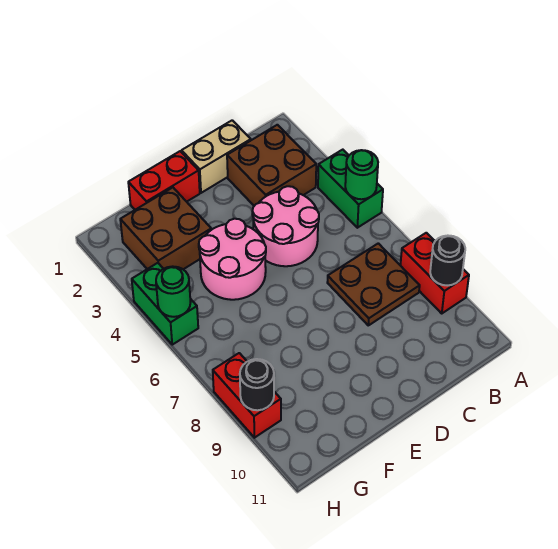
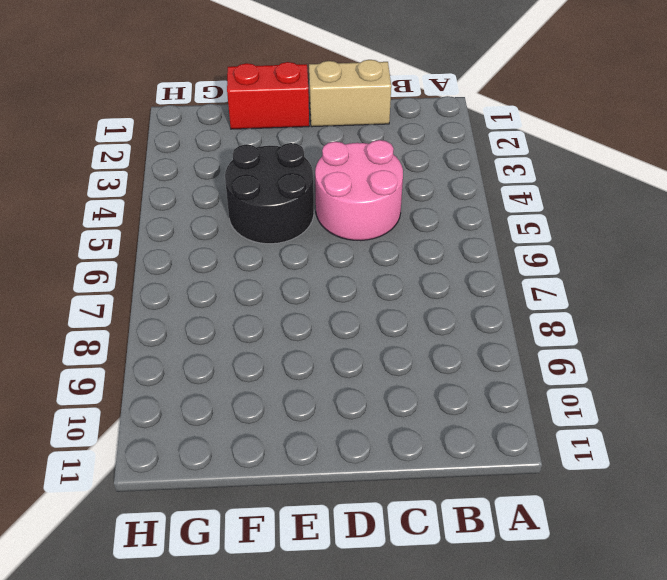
black 2x2 round brick [225,143,314,244] -> pink 2x2 round brick [199,219,266,300]
none -> green 1x2 brick [318,150,383,228]
none -> red 1x2 brick [400,233,469,313]
none -> brown 2x2 brick [227,125,316,206]

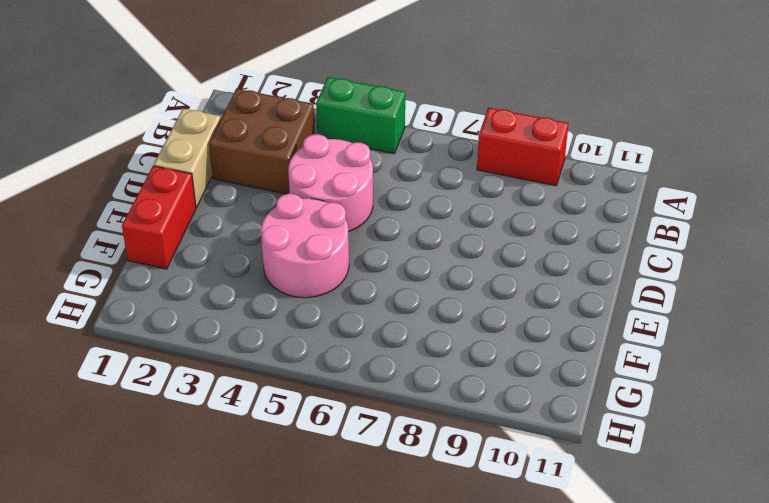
none -> brown 2x2 plate [327,243,420,325]
none -> brown 2x2 brick [120,188,211,269]
none -> green 1x2 brick [132,263,198,345]

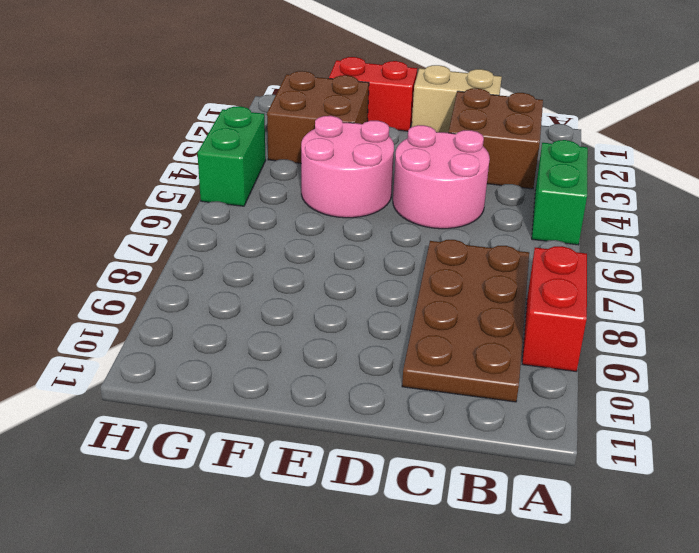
brown 2x4 plate [402,240,529,402] -> brown 2x2 plate [327,243,420,325]
none -> red 1x2 brick [213,353,281,438]
none -> green 1x1 round brick [345,150,378,199]
none -> black 1x1 round brick [430,236,465,286]

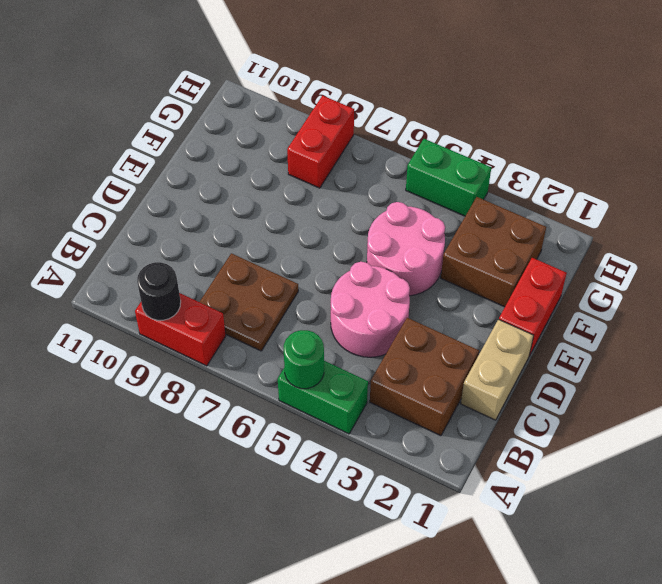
red 1x2 brick [287,96,354,188] -> red 1x2 brick turned to [213,353,281,438]
none -> green 1x1 round brick [156,266,190,317]
none -> black 1x1 round brick [240,359,274,410]

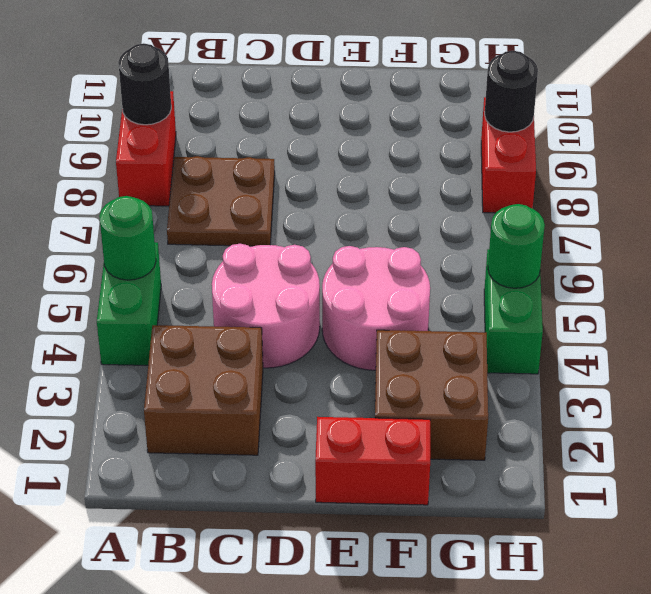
none -> tan 1x2 brick [182,120,251,193]

